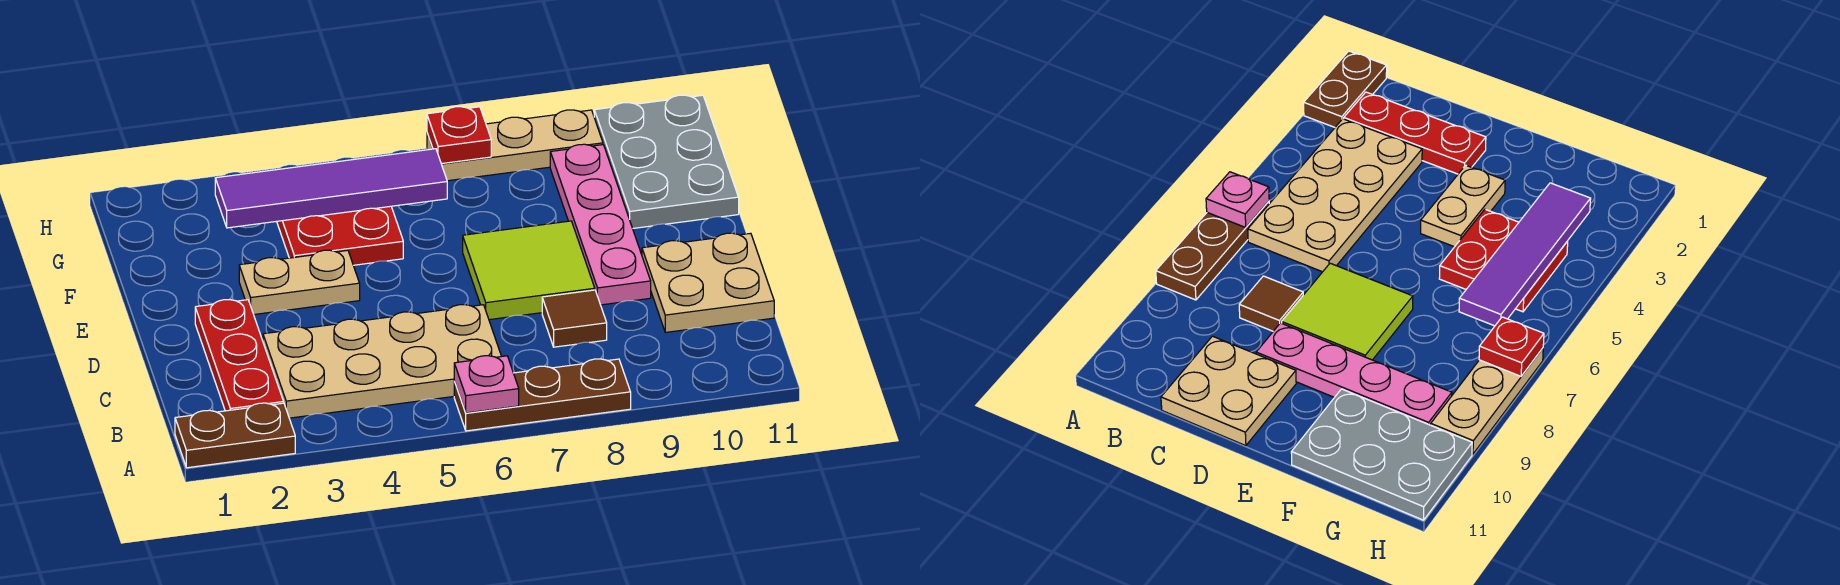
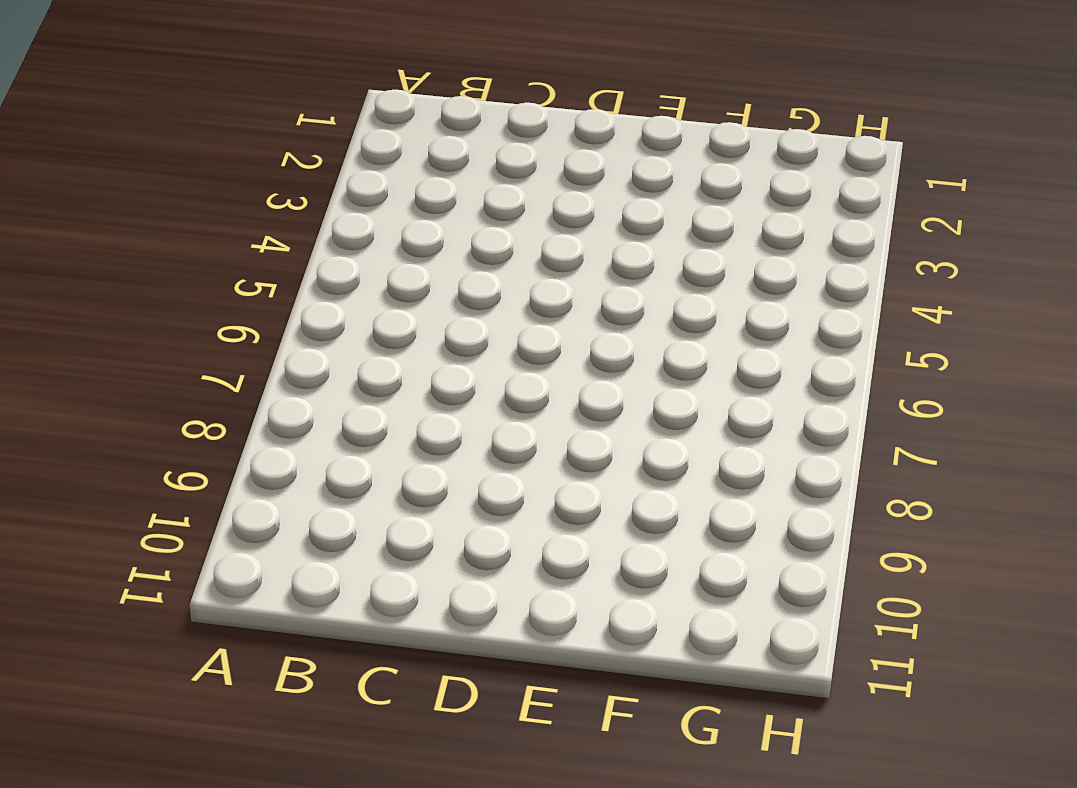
none -> brown 1x2 plate [175,403,295,468]
none -> brown 1x3 plate [454,359,631,431]
none -> red 1x3 plate [195,300,284,411]

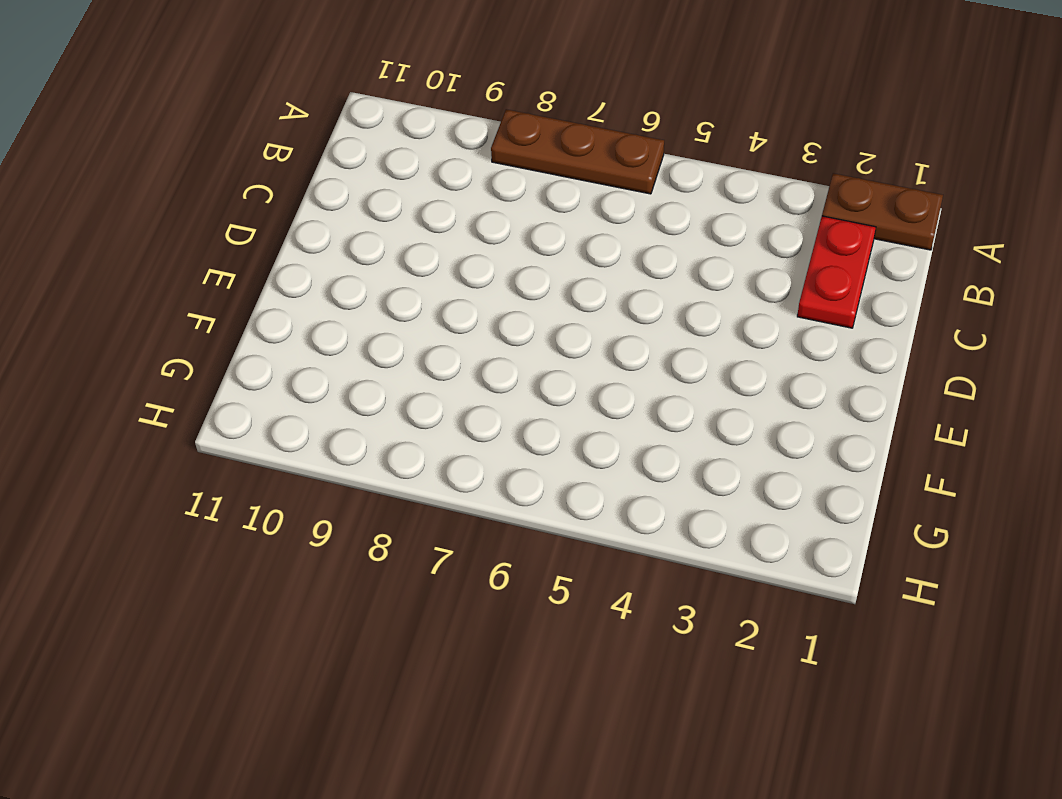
red 1x2 plate [797,216,876,328] -> red 1x3 plate [195,300,284,411]
none -> tan 2x4 plate [263,305,502,418]
none -> brown 1x1 tile [542,290,607,347]
none -> tan 2x2 plate [642,233,774,332]

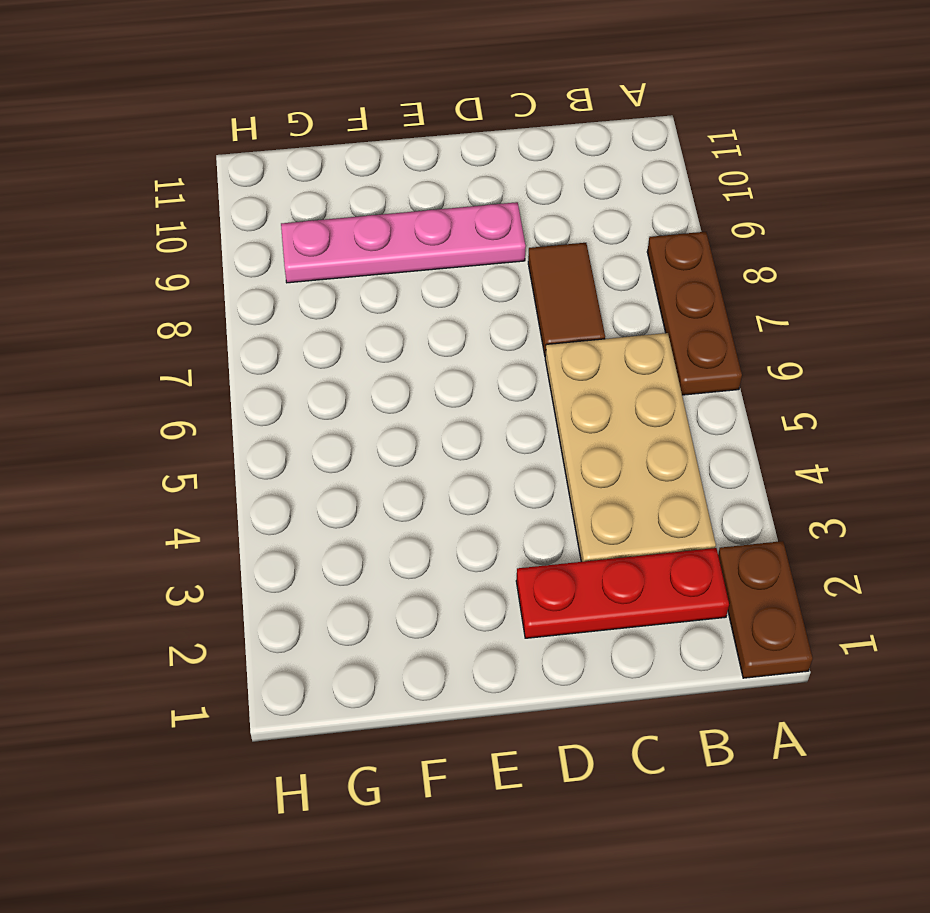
brown 1x2 tile [528,243,605,355] -> brown 1x1 tile [542,290,607,347]
none -> tan 2x2 plate [642,233,774,332]
none -> lime 2x2 tile [463,221,595,320]
none -> tan 1x2 plate [239,250,360,314]

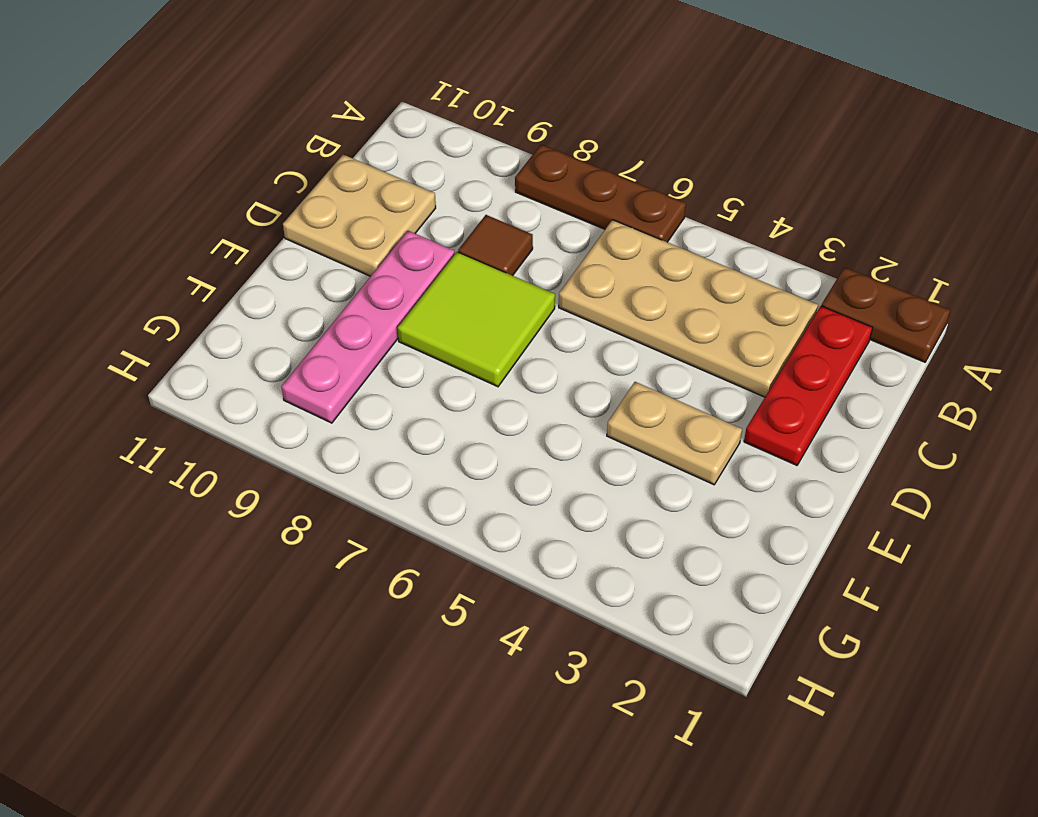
none -> red 2x2 plate [277,206,403,265]
none -> grey 2x3 plate [594,95,739,228]
none -> tan 1x3 plate [427,110,603,181]

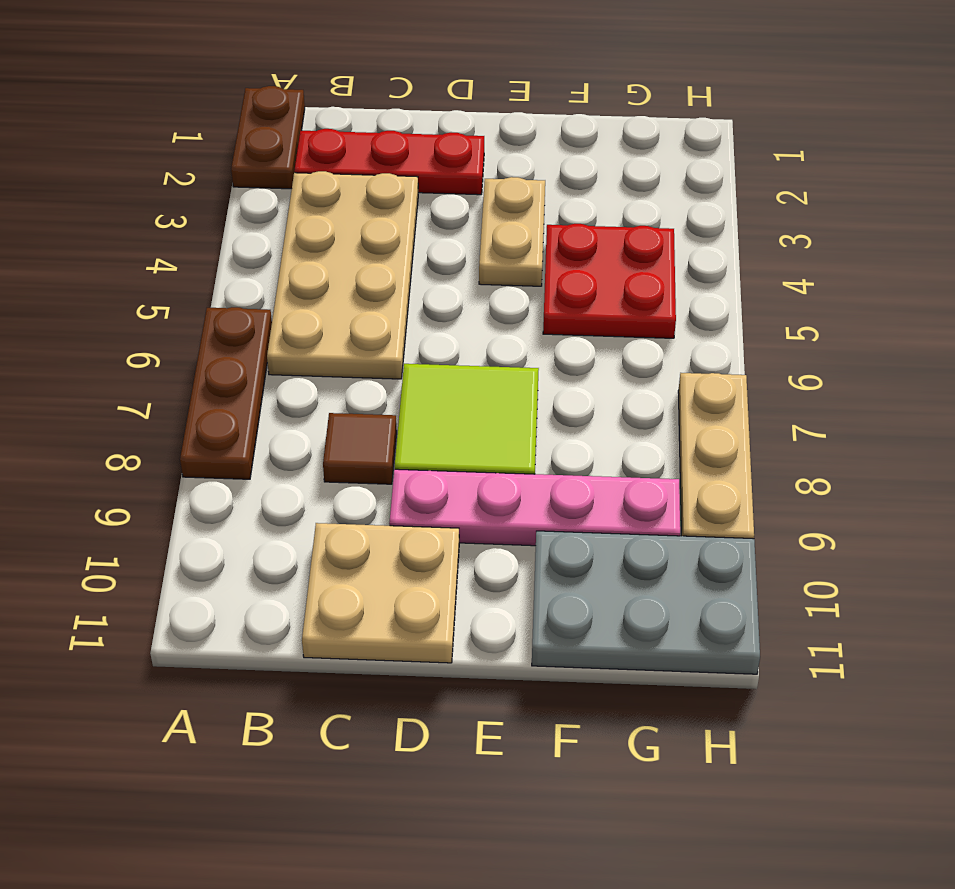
none -> pink 1x1 plate [454,356,519,413]
none -> purple 1x4 tile [215,149,447,228]
none -> red 1x1 plate [427,107,491,164]

